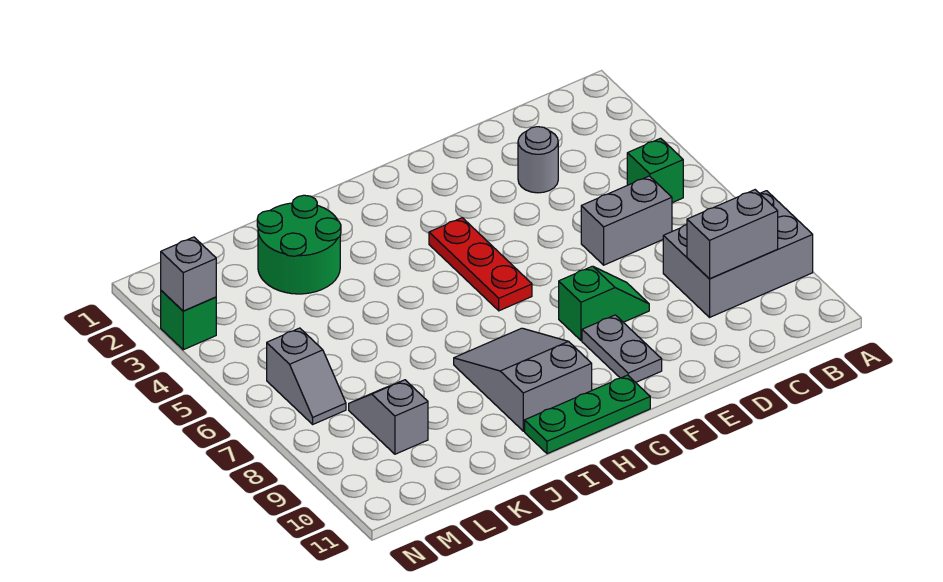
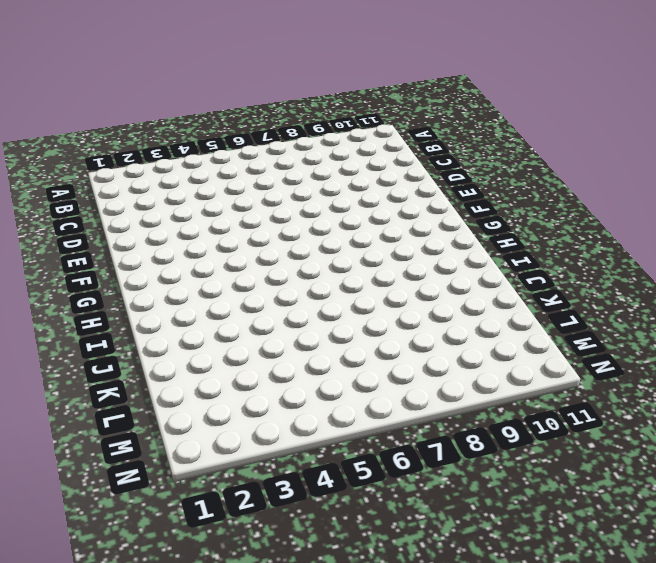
none -> grey 2x3 brick [663,191,813,317]
none -> green 1x1 brick [627,138,683,203]
none -> grey 1x2 brick [581,176,672,265]

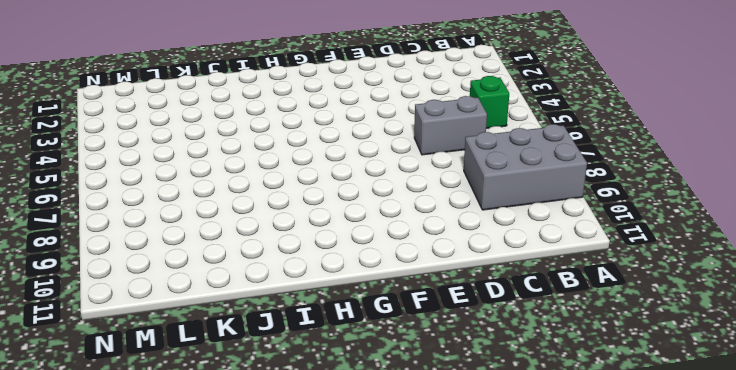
none -> grey 1x1 round brick [518,127,558,193]
none -> green 1x2 slope [559,266,649,341]
none -> grey 1x2 plate [582,315,662,382]

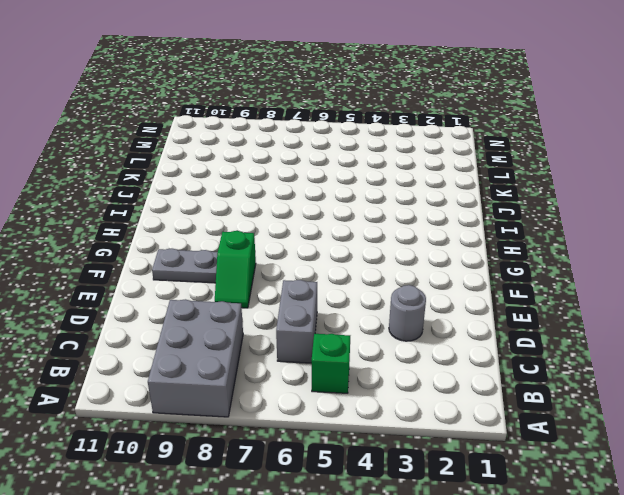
none -> red 1x3 plate [429,218,532,311]
none -> green 1x3 plate [525,375,650,454]
none -> grey 2x3 slope [454,328,592,431]

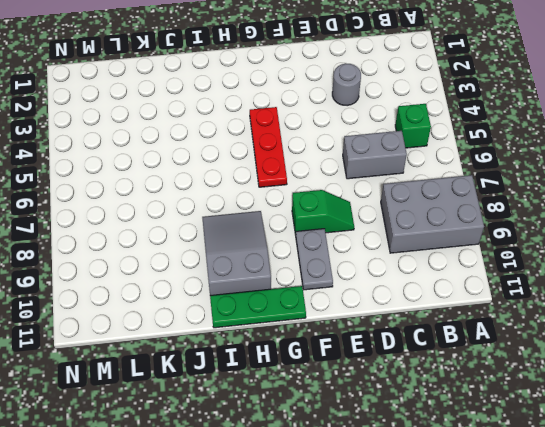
none -> green 2x2 round brick [257,195,341,294]
none -> grey 1x2 slope [349,380,428,454]
none -> grey 1x2 slope [267,328,346,424]

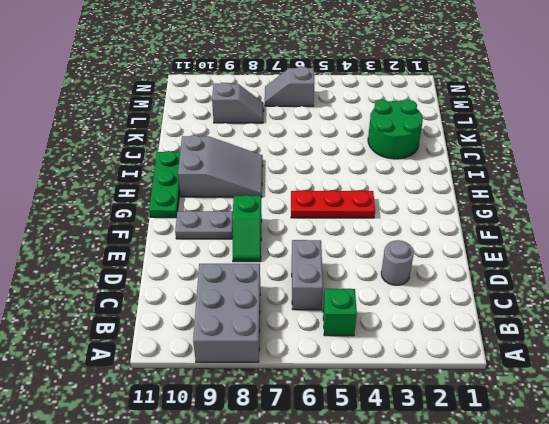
none -> green 1x1 brick [161,291,216,350]
none -> grey 1x2 brick [687,190,778,279]
none -> grey 1x1 brick [161,237,216,311]

